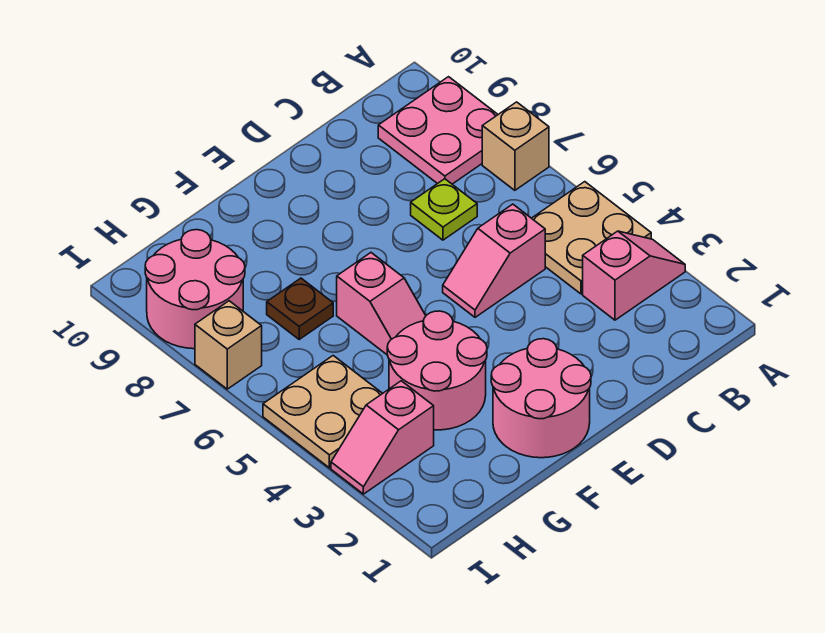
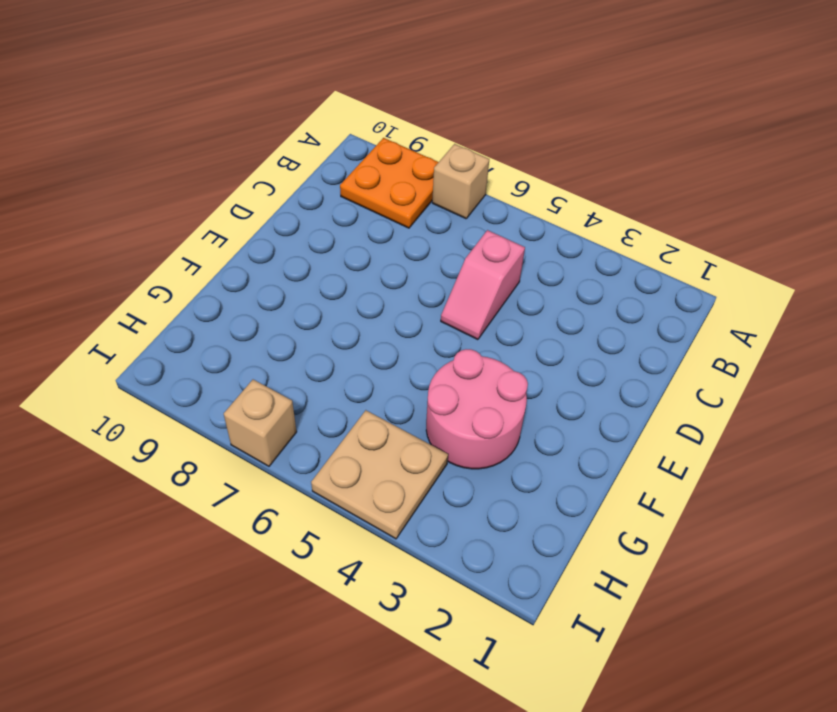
orange 2x2 plate [340,138,438,228] -> pink 2x2 plate [378,77,498,184]
none -> pink 1x2 slope [583,231,685,320]
none -> tan 2x2 plate [532,182,651,294]
none -> lime 1x1 plate [411,179,477,240]

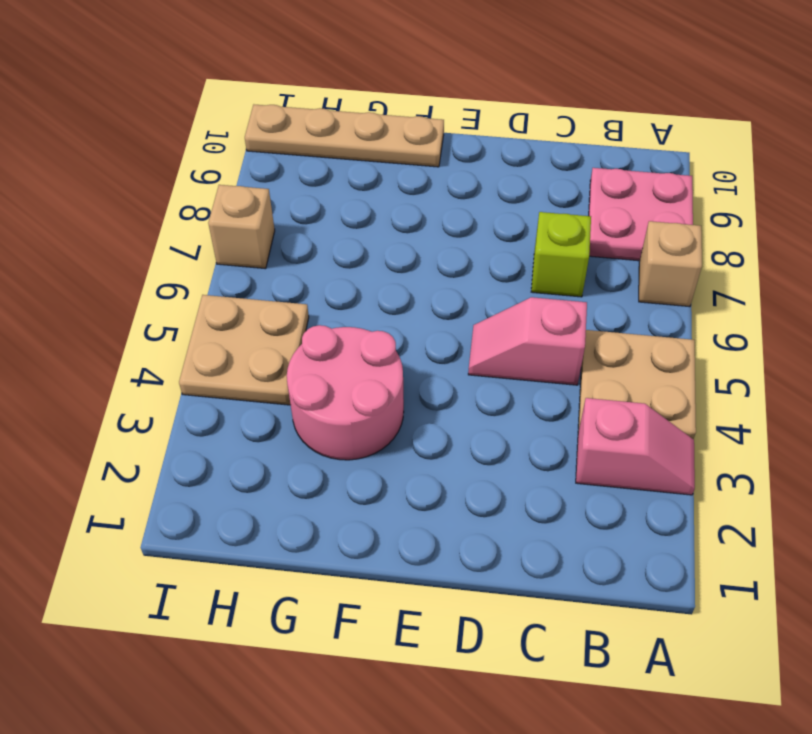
lime 1x1 brick [531,212,591,297] -> lime 1x1 plate [411,179,477,240]
tan 1x4 plate [245,105,444,167] -> none
none -> pink 2x2 round brick [491,339,591,458]
none -> pink 1x2 slope [337,253,426,354]
none -> brown 1x1 plate [267,278,333,339]

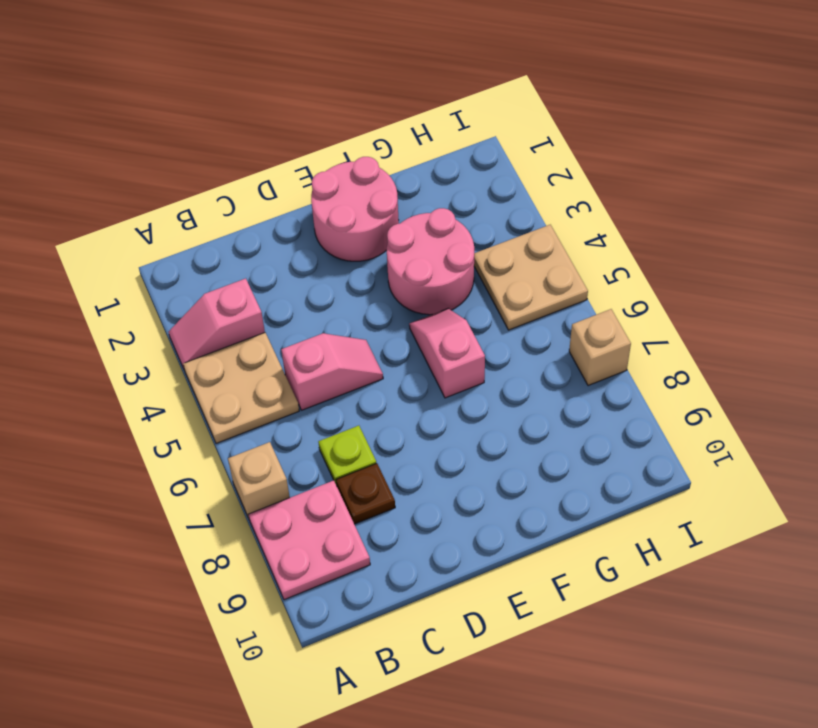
brown 1x1 plate [336,463,395,524] -> brown 1x1 plate moved to [267,278,333,339]
none -> pink 1x2 slope [331,381,434,494]
none -> pink 2x2 round brick [145,230,245,349]

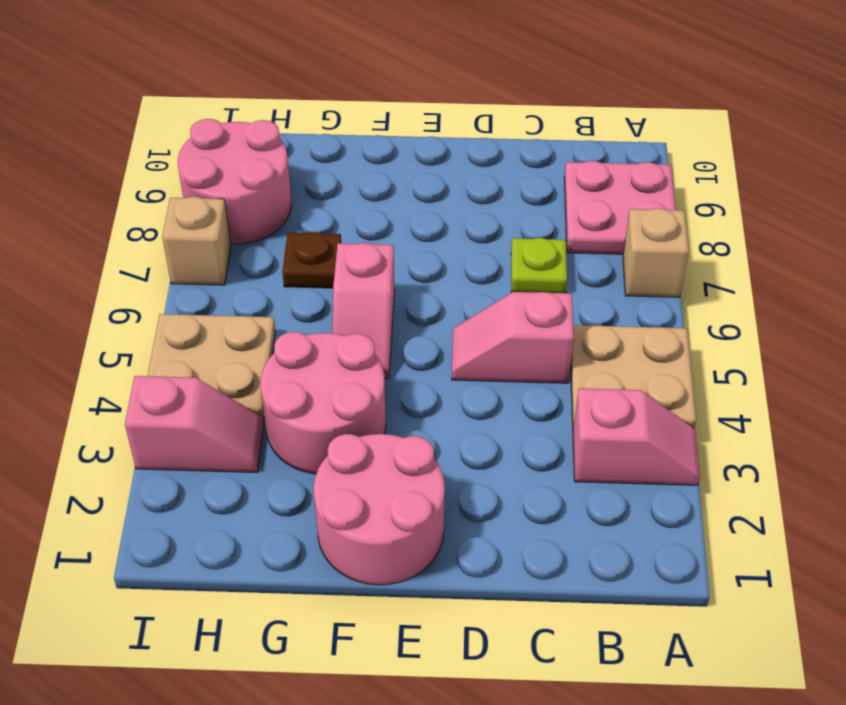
pink 1x2 slope [125,376,264,472] -> pink 1x2 slope turned to [331,381,434,494]

